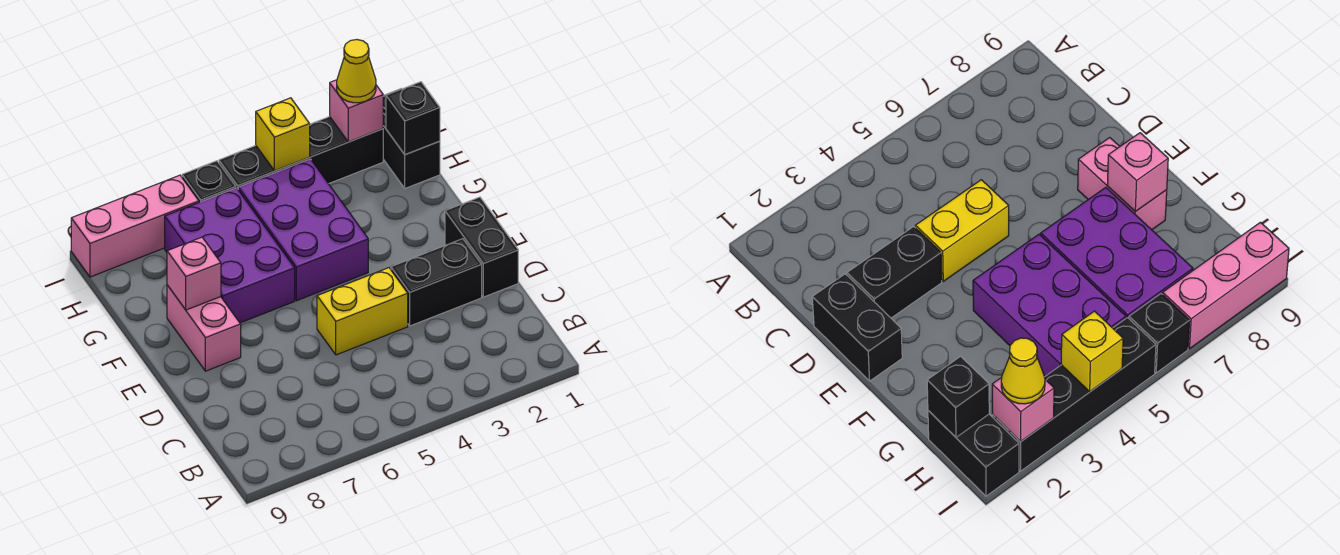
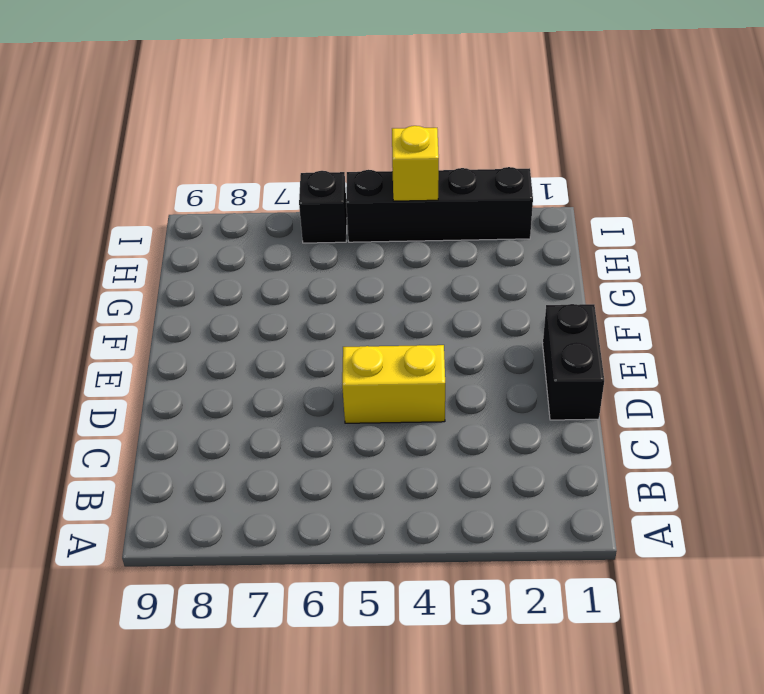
none -> black 1x2 brick [391,239,482,326]
none -> pink 1x2 brick [167,285,241,371]
none -> purple 2x3 brick [238,159,368,301]

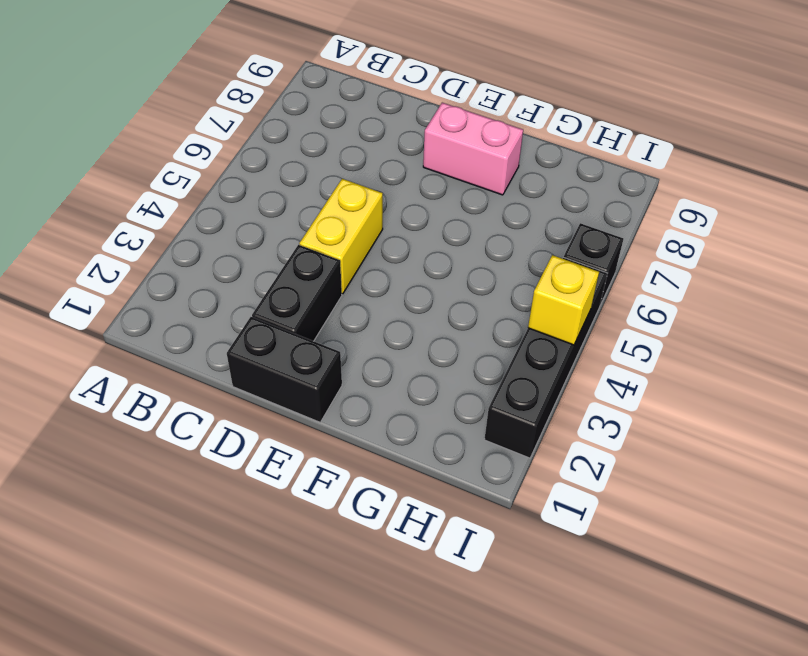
none -> purple 2x3 brick [238,159,368,301]
none -> purple 2x3 brick [165,188,295,323]
none -> black 1x2 brick [383,88,440,188]

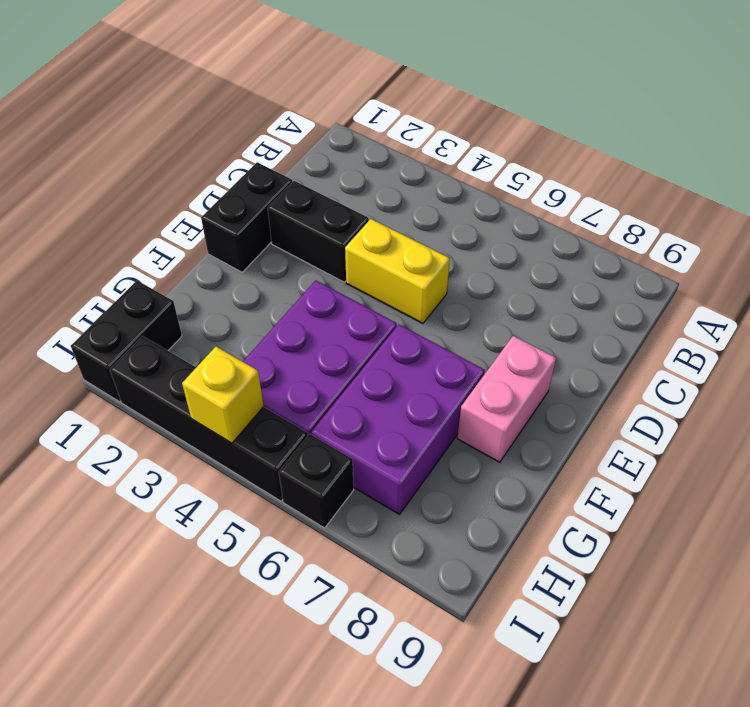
none -> pink 1x3 brick [71,175,199,277]
none -> pink 1x1 brick [167,237,221,310]
none -> black 1x1 brick [386,82,440,155]

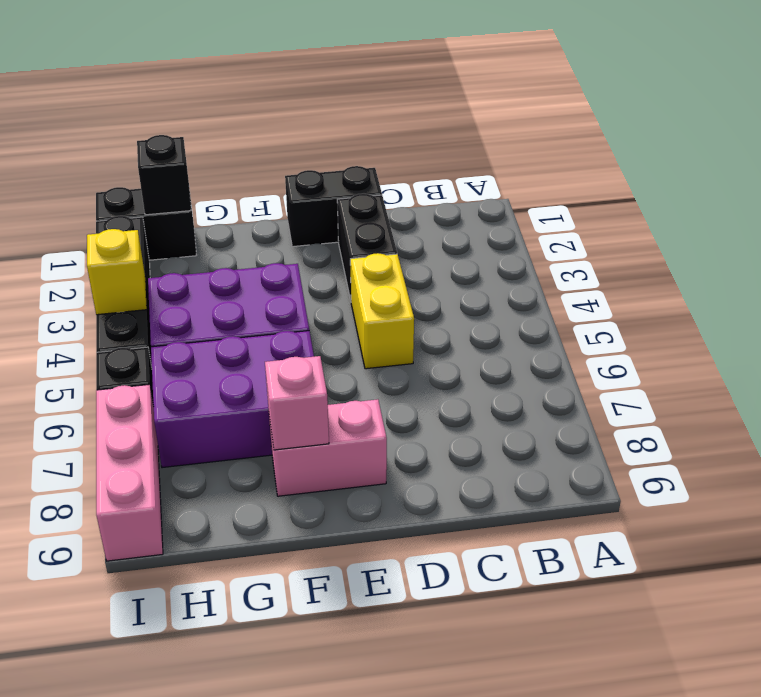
none -> pink 1x1 brick [330,80,383,142]
none -> yellow 1x1 cone [337,40,376,103]

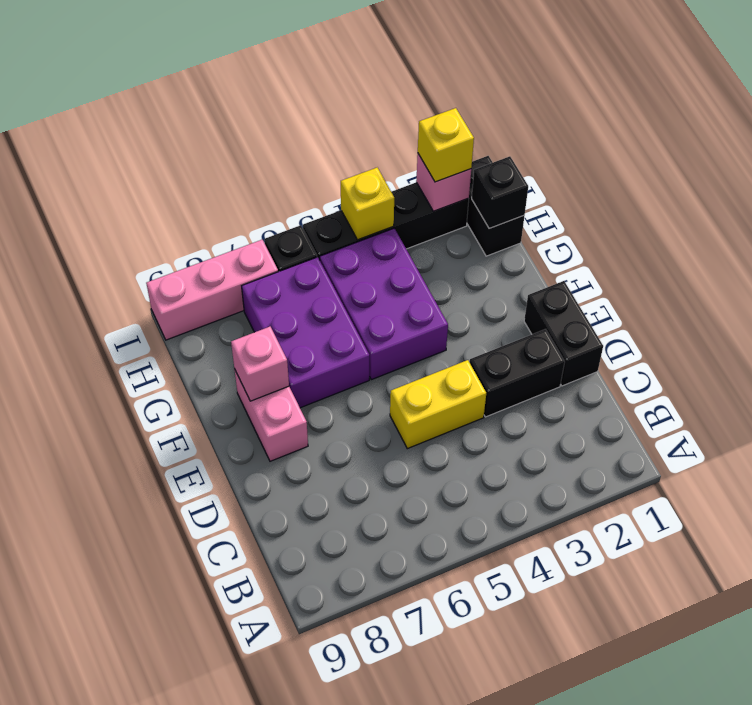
yellow 1x1 brick [418,108,474,182] -> yellow 1x1 cone [337,40,376,103]

